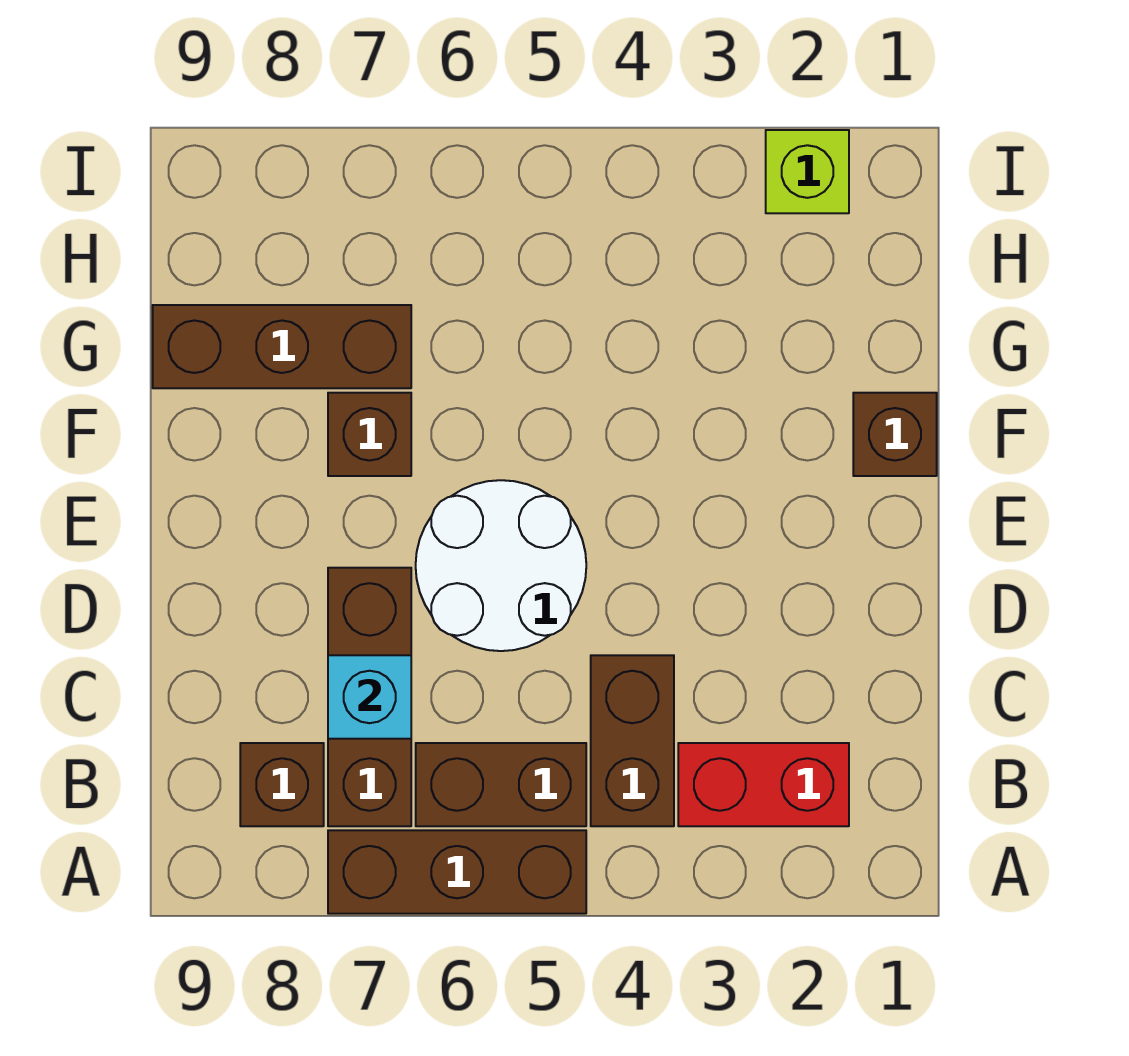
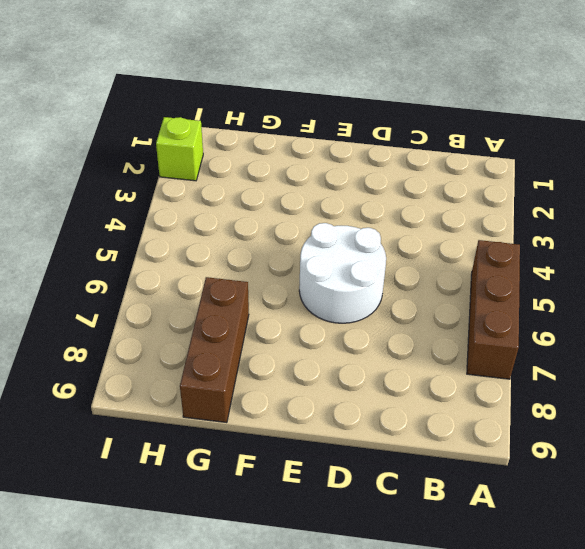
none -> red 1x2 brick [678,743,849,826]
none -> brown 1x2 brick [591,655,674,826]
none -> brown 1x2 brick [416,743,586,826]

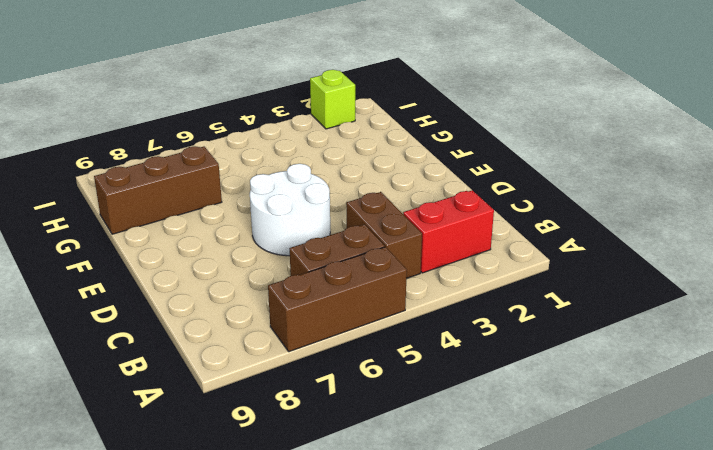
none -> brown 1x3 brick [328,568,411,826]
none -> brown 1x1 brick [240,743,324,826]
none -> brown 1x1 brick [853,393,937,476]

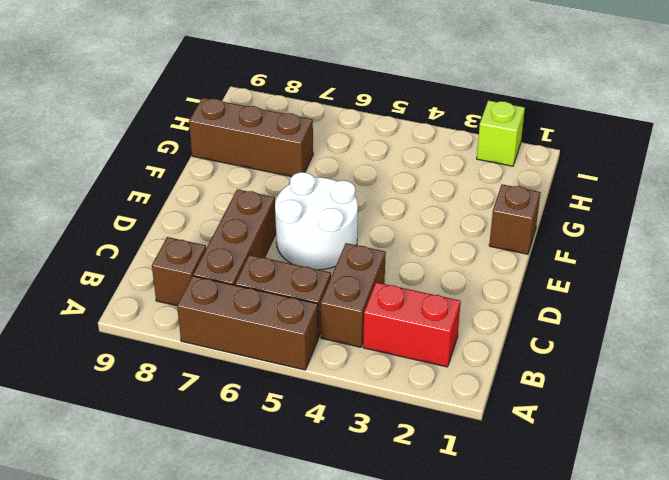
none -> brown 1x1 brick [328,393,411,476]
none -> cyan 1x1 brick [328,655,411,739]

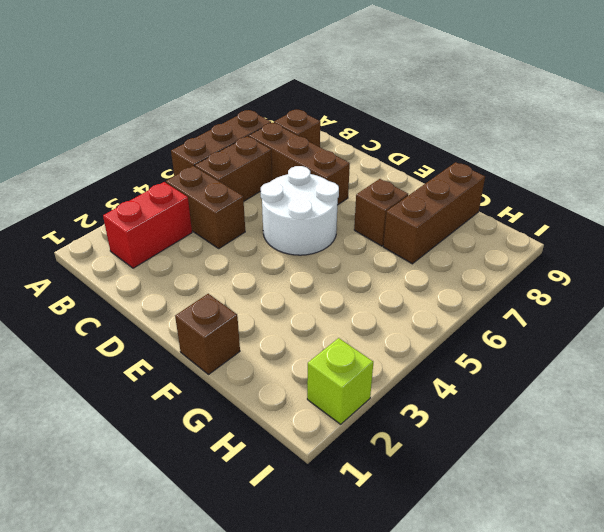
none -> cyan 1x1 brick [328,655,411,739]

